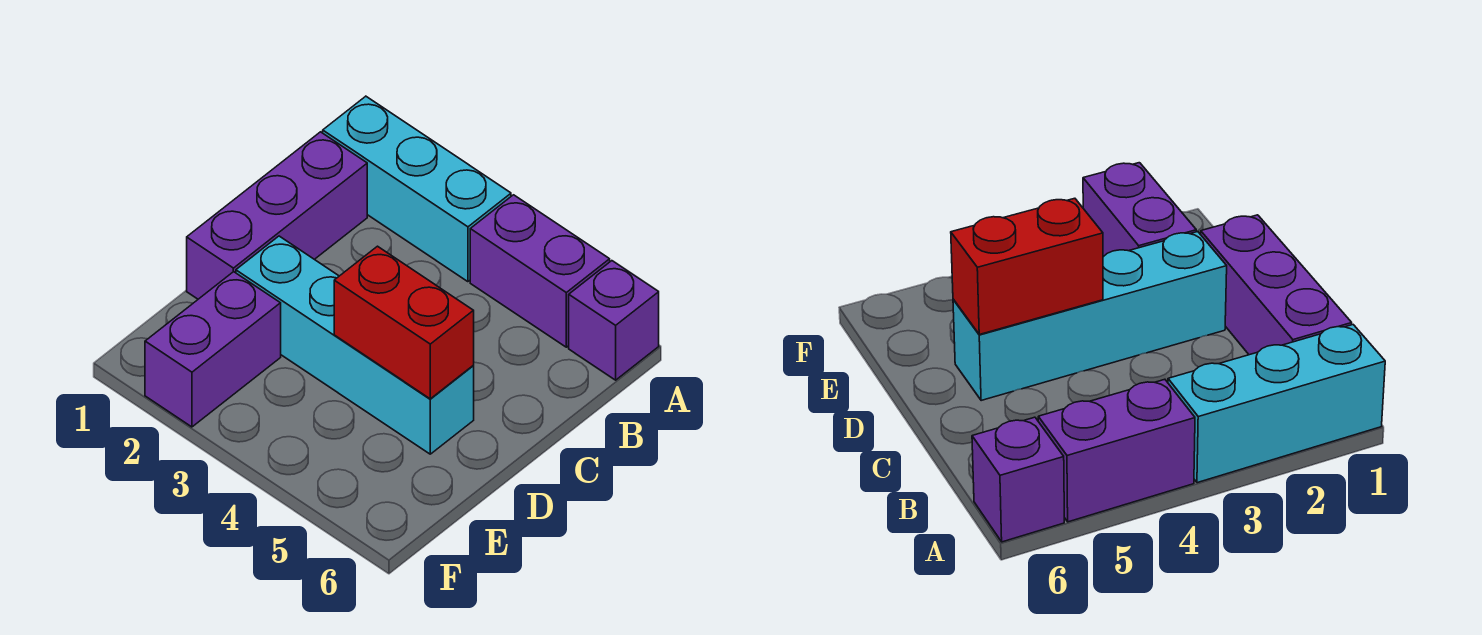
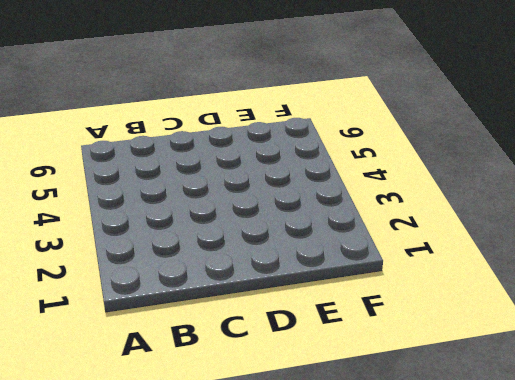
none -> cyan 1x3 brick [323,96,511,282]
none -> purple 1x2 brick [470,195,610,347]

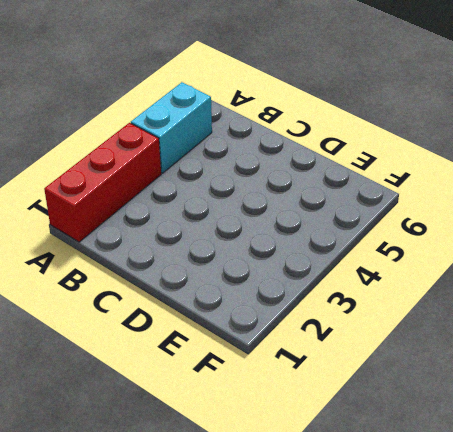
red 1x3 brick [44,123,161,242] -> cyan 1x3 brick [323,96,511,282]
cyan 1x2 brick [131,82,212,173] -> purple 1x2 brick [470,195,610,347]
none -> purple 1x1 brick [569,261,659,380]
none -> purple 1x3 brick [187,132,367,299]

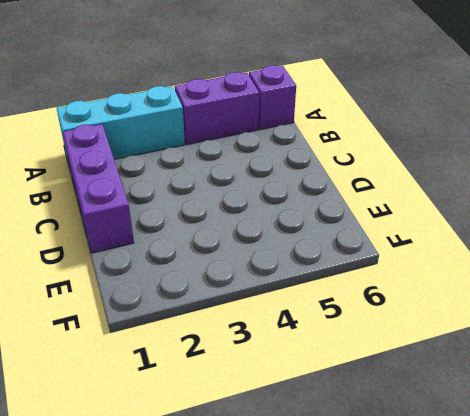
none -> cyan 1x4 brick [236,236,474,454]
none -> purple 1x2 brick [145,272,281,427]

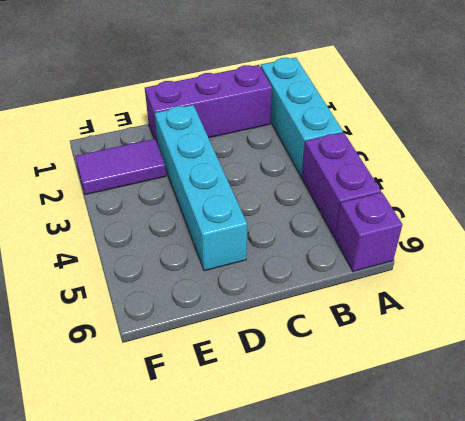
purple 1x2 tile [75,139,166,195] -> purple 1x2 brick [145,272,281,427]
none -> red 1x2 brick [334,246,474,399]

